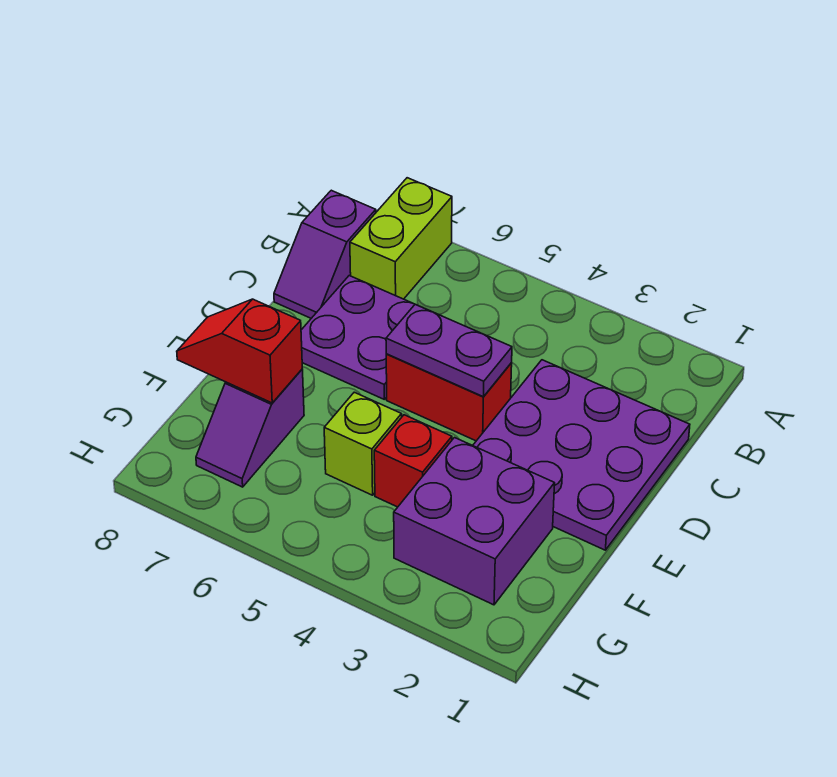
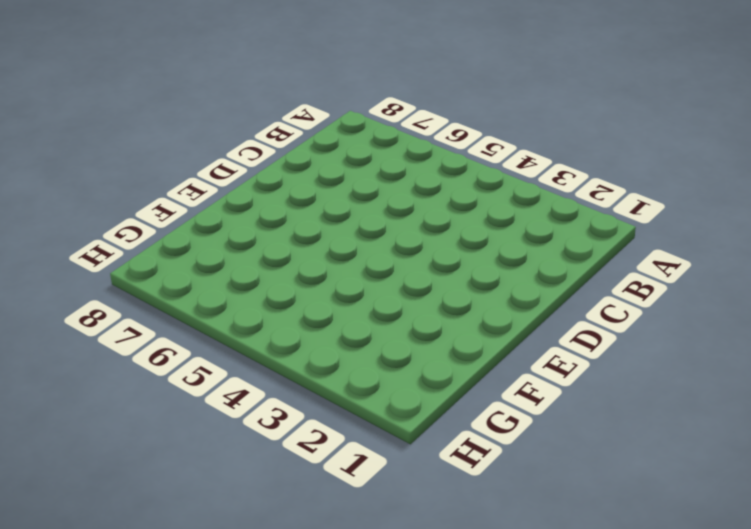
none -> lime 1x2 brick [350,178,452,299]
none -> purple 1x2 slope [274,190,376,318]

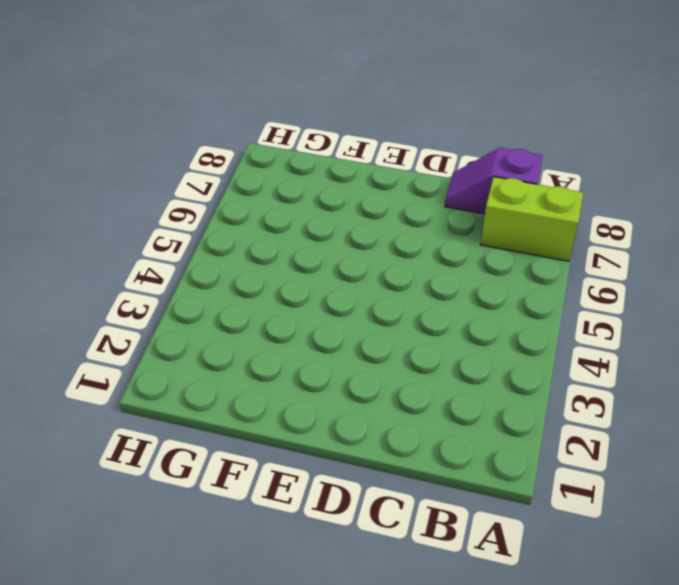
none -> purple 3x3 plate [473,360,690,550]
none -> purple 2x2 plate [301,276,415,399]

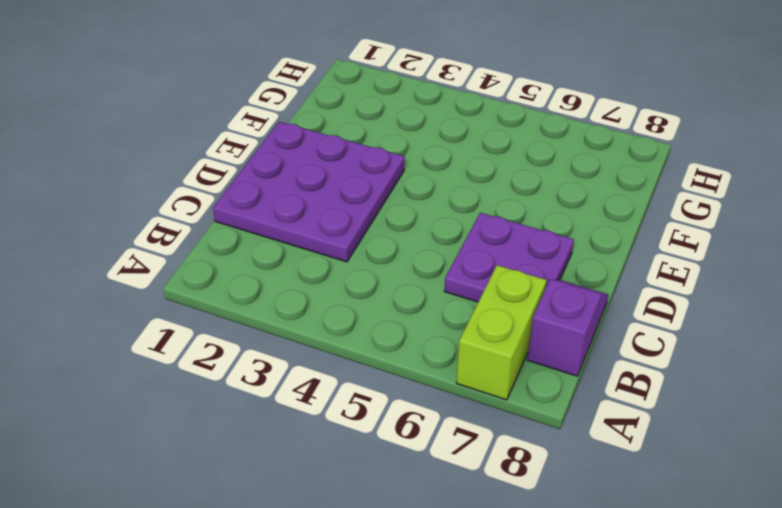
none -> red 1x2 brick [386,354,512,441]
none -> purple 2x2 brick [394,438,555,605]

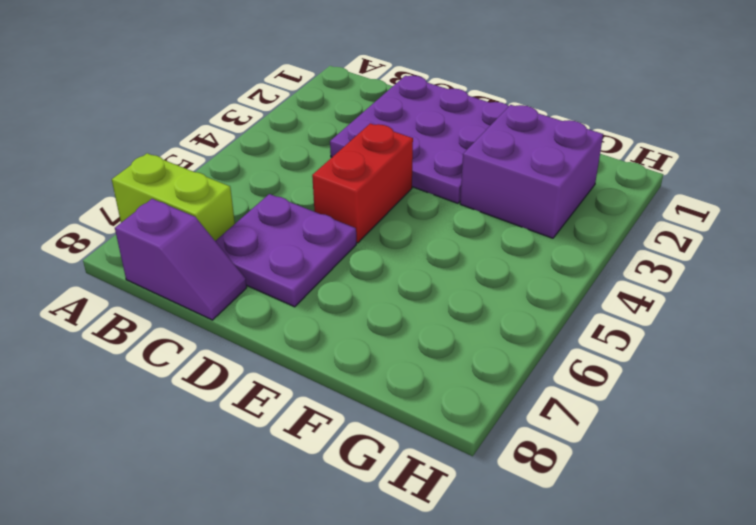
none -> red 1x1 brick [374,415,452,507]
none -> lime 1x1 brick [324,392,402,495]

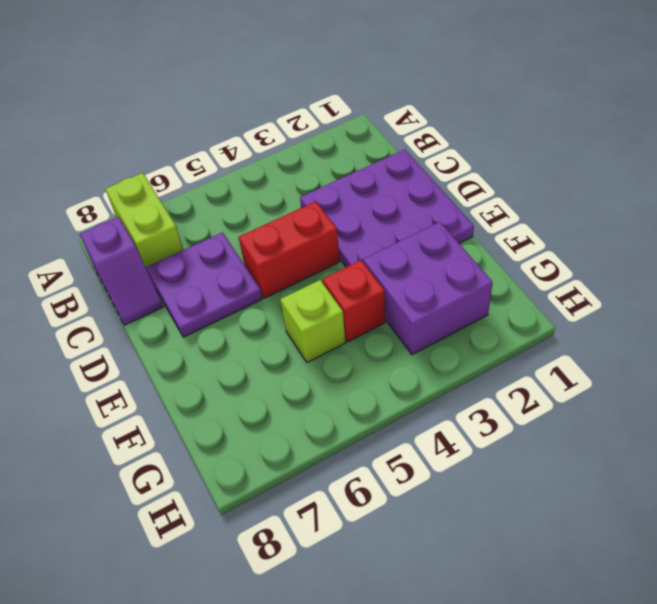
none -> purple 1x2 slope [196,369,304,487]
none -> purple 1x2 plate [386,305,512,397]

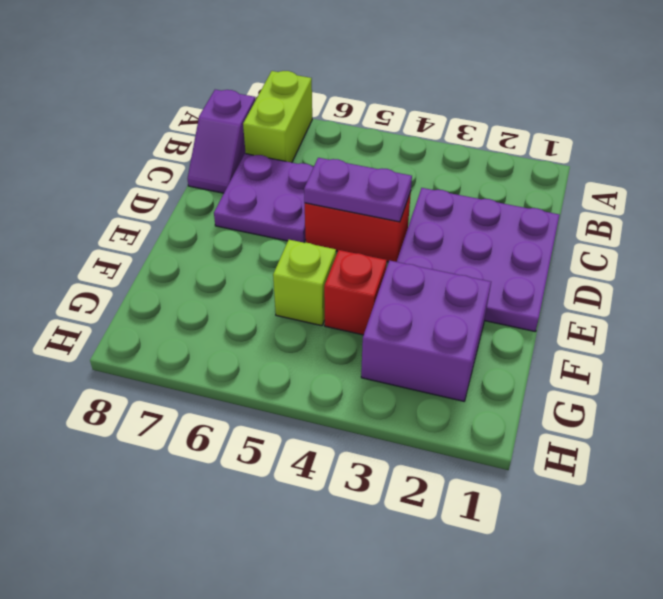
none -> purple 1x2 slope [196,369,304,487]
none -> red 1x2 slope [177,299,302,403]

